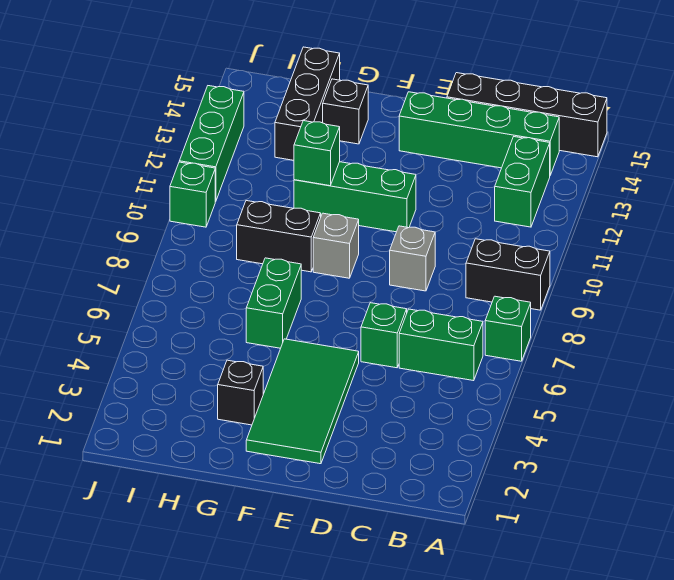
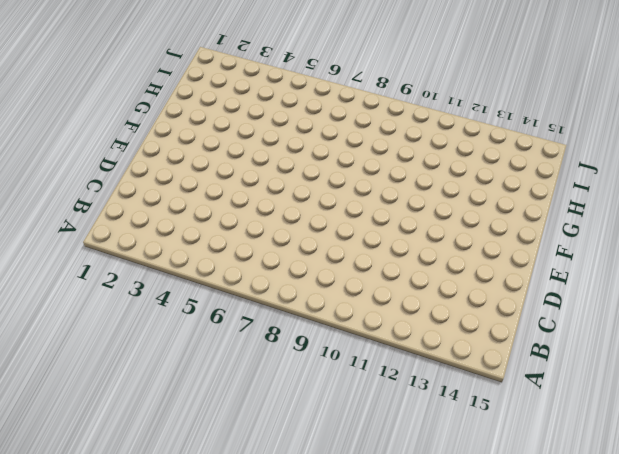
none -> green 1x1 brick [485,296,531,361]
none -> black 1x2 brick [466,239,550,310]
none -> black 1x4 brick [447,73,607,157]

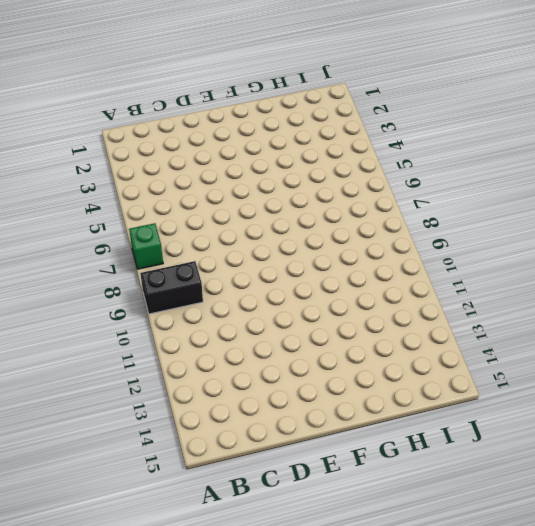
none -> black 1x4 brick [447,73,607,157]
none -> green 1x2 brick [399,309,483,381]
none -> green 1x2 brick [495,137,550,227]

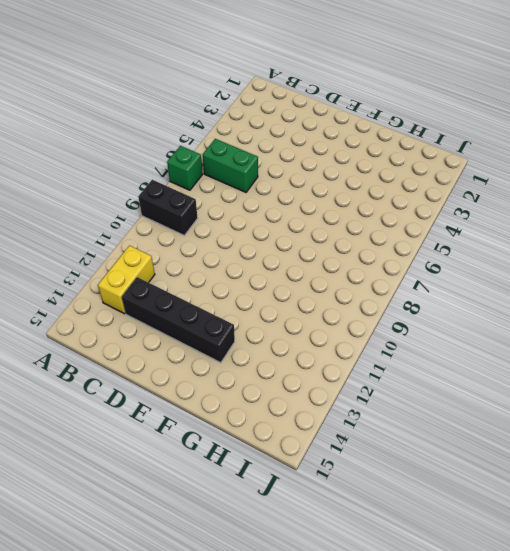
yellow 1x2 brick [98,246,155,314] -> green 1x2 brick [495,137,550,227]
black 1x4 brick [122,277,235,363] -> black 1x4 brick moved to [447,73,607,157]
none -> green 1x4 brick [399,92,559,175]
none -> green 1x1 brick [361,303,407,368]
none -> grey 1x1 brick [390,226,435,291]

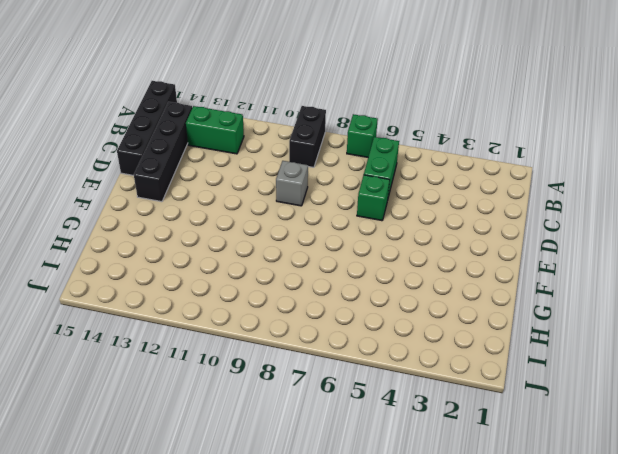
black 1x4 brick [134,102,192,202] -> green 1x4 brick [399,92,559,175]
none -> green 2x4 tile [246,339,359,464]
none -> green 1x3 brick [294,162,416,232]
none -> grey 1x1 brick [313,213,359,278]

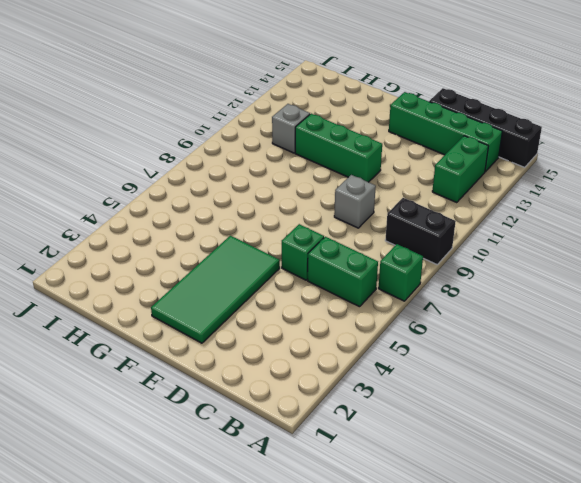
grey 1x1 brick [272,104,310,153] -> grey 1x1 brick moved to [313,213,359,278]
none -> black 1x1 brick [218,360,263,425]
none -> green 1x2 brick [246,258,301,348]
none -> black 1x2 brick [237,201,321,272]

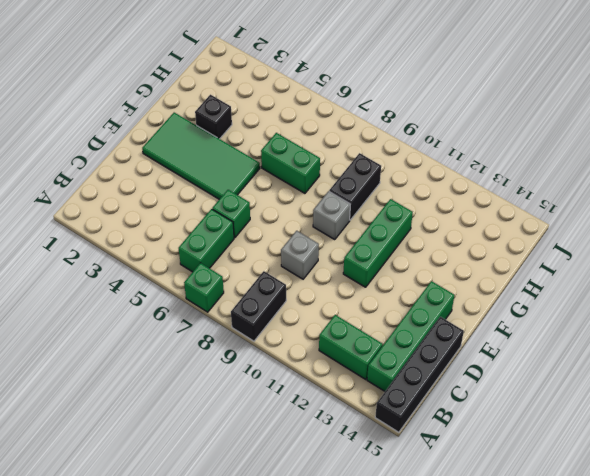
none -> black 1x1 brick [323,79,368,144]
none -> black 1x3 brick [275,47,340,160]
none -> green 1x1 brick [170,162,215,227]

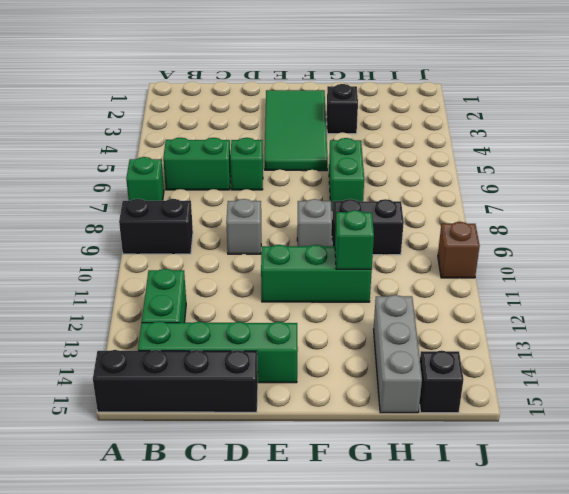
grey 1x3 brick [374,295,422,413] -> black 1x3 brick [275,47,340,160]
black 1x1 brick [419,350,463,413] -> black 1x1 brick moved to [323,79,368,144]
brown 1x1 brick [438,222,480,278] -> green 1x1 brick [170,162,215,227]
none -> green 1x3 brick [179,86,244,202]

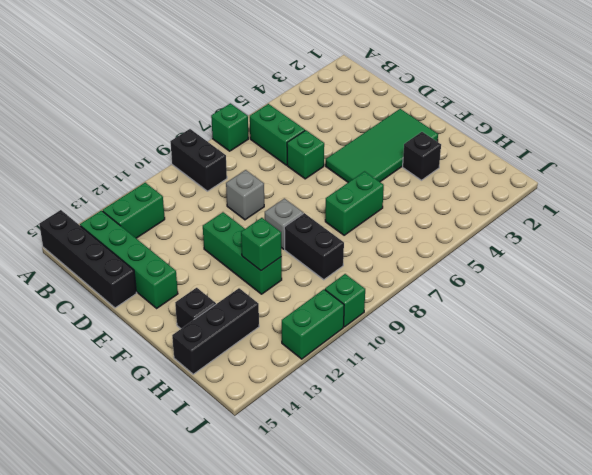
green 1x2 brick [282,289,344,359] -> green 1x3 brick [179,86,244,202]

